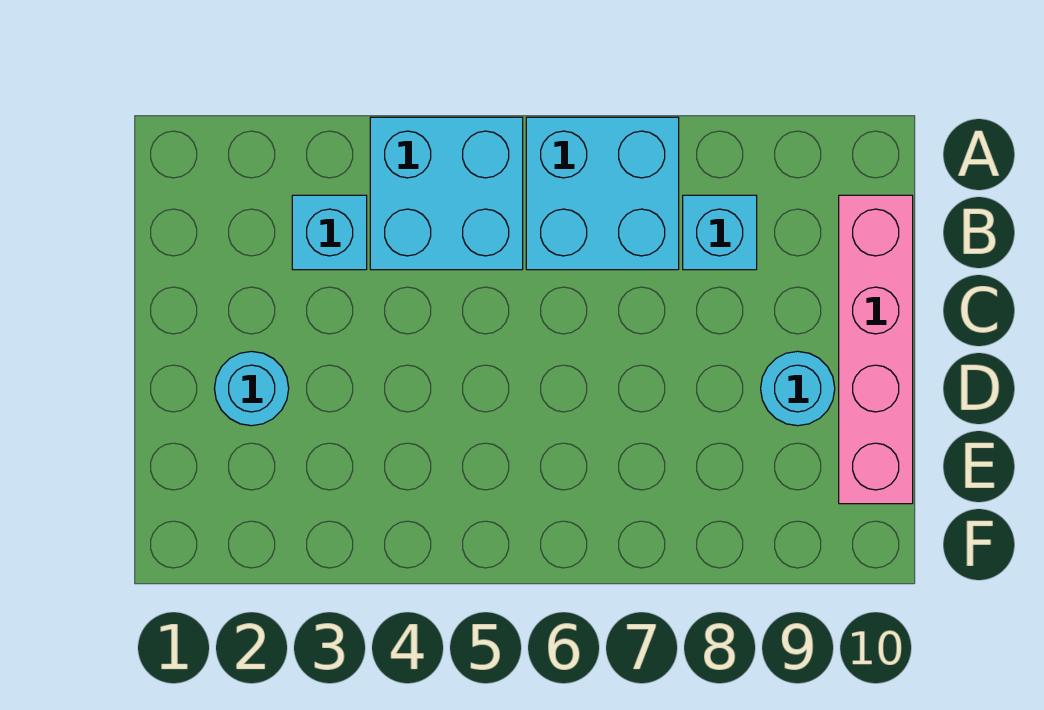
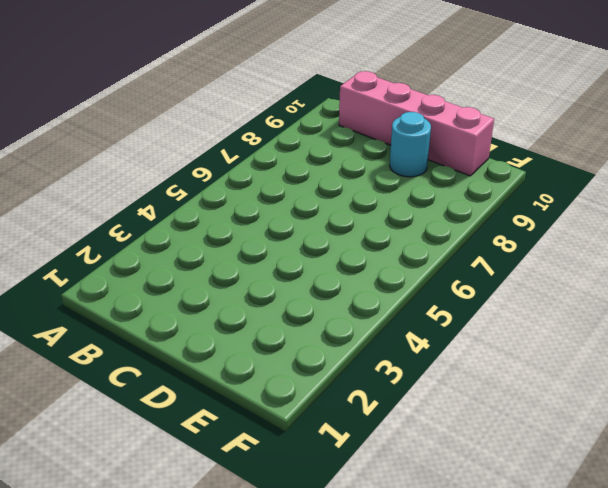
none -> cyan 2x2 brick [370,117,523,270]
none -> cyan 2x2 brick [526,117,679,270]

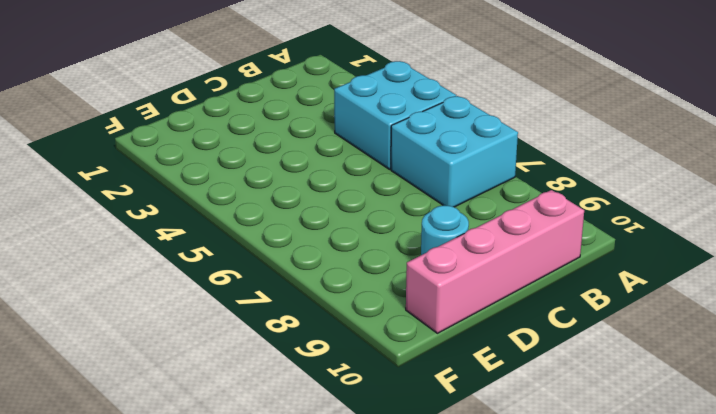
none -> cyan 1x1 brick [292,195,367,270]
none -> cyan 1x1 brick [683,195,757,270]

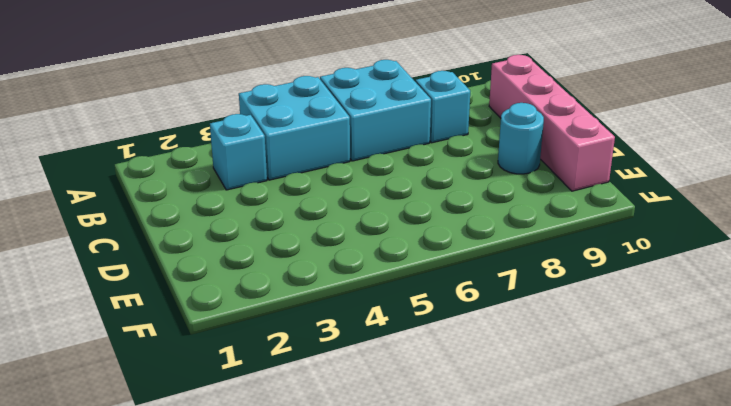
none -> cyan 1x1 round brick [214,351,289,426]

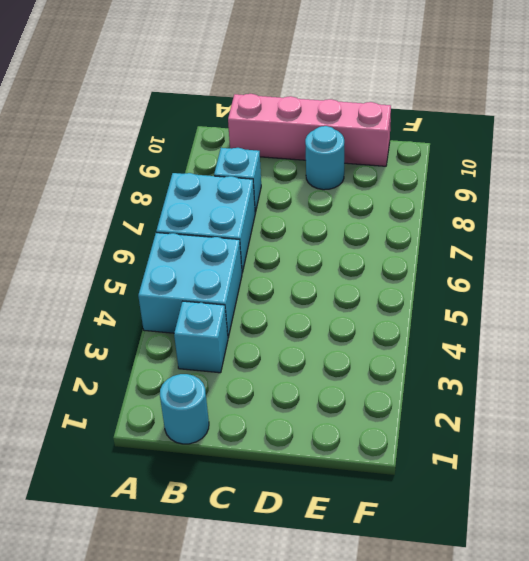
cyan 1x1 round brick [160,374,209,444] -> cyan 1x1 round brick moved to [214,351,289,426]

